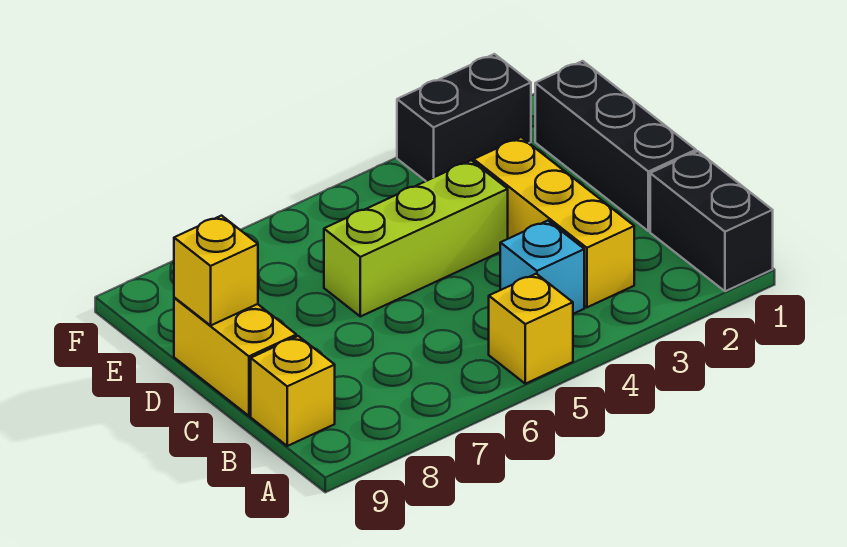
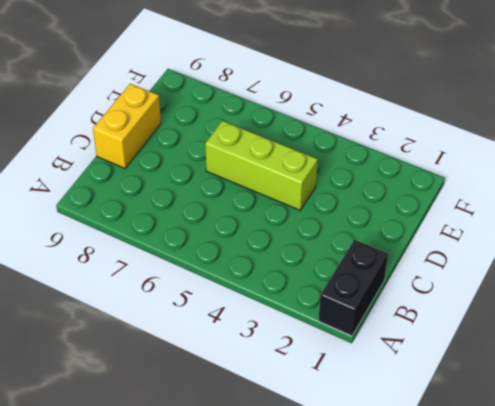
none -> yellow 1x1 brick [489,274,573,384]
none -> yellow 1x3 brick [474,137,634,307]

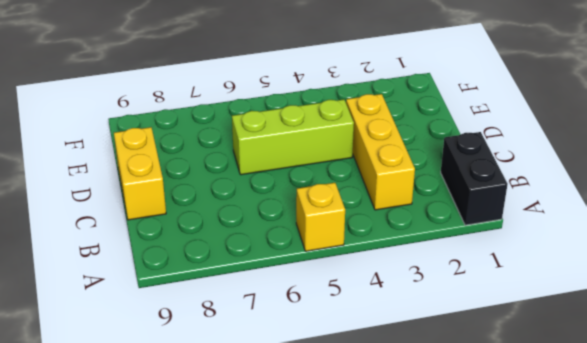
none -> cyan 1x1 brick [500,221,584,314]
none -> yellow 1x1 brick [251,336,335,446]

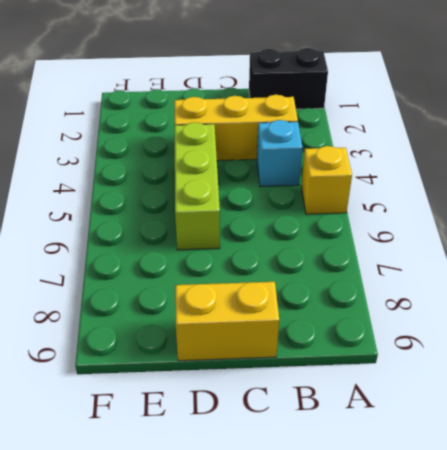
none -> yellow 1x1 brick [251,336,335,446]
none -> black 1x3 brick [535,61,696,231]

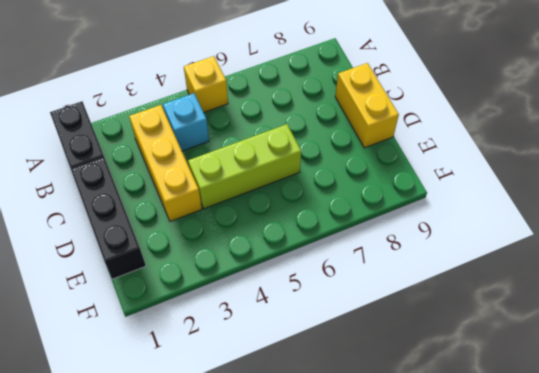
none -> yellow 1x1 brick [251,336,335,446]
none -> black 1x2 brick [397,54,531,181]

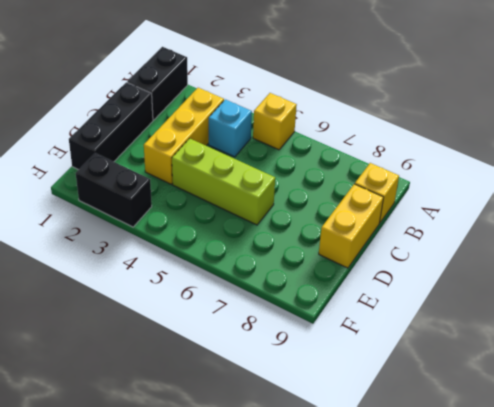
none -> yellow 1x1 brick [174,216,258,325]

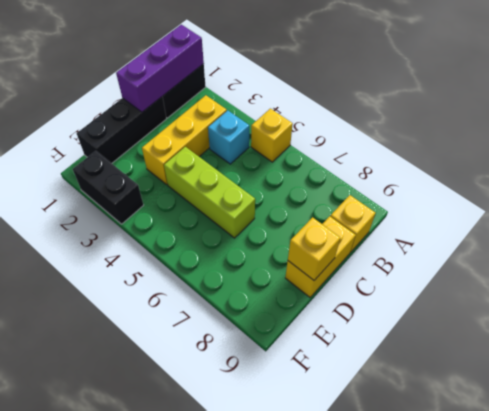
purple 1x3 brick [116,25,204,112] -> none

